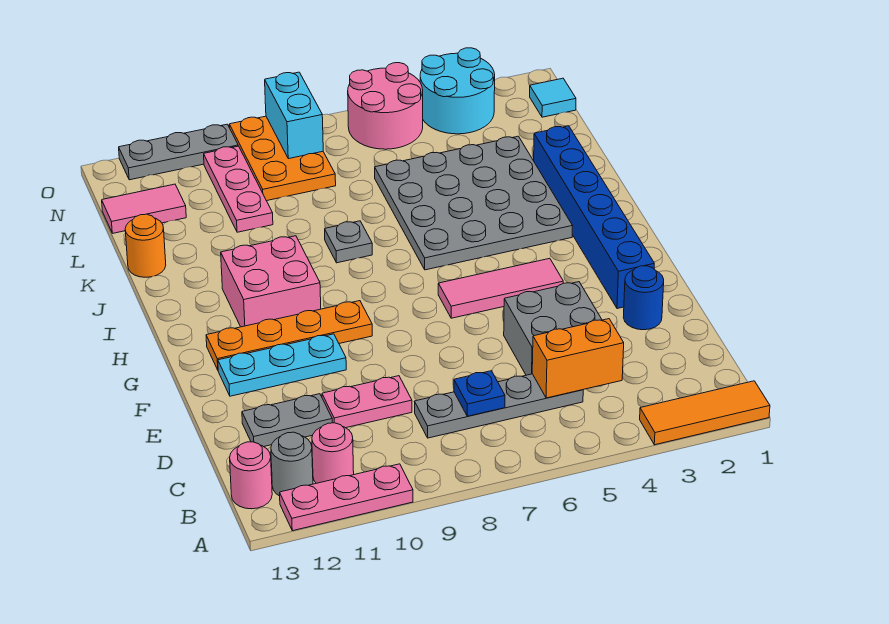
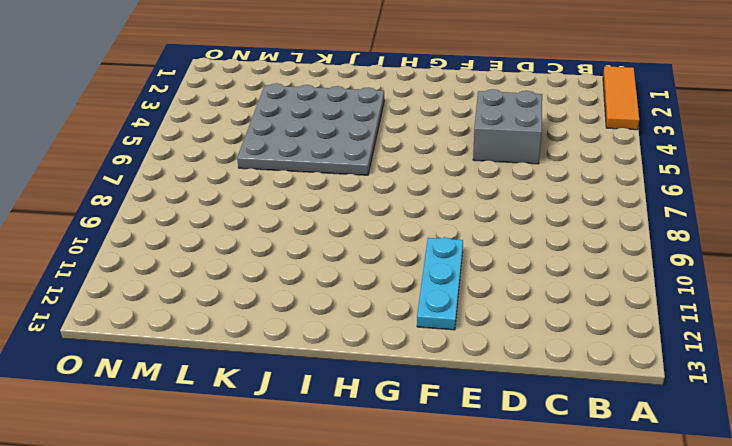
none -> pink 1x3 plate [280,464,413,531]
none -> pink 1x1 round brick [312,423,354,483]
none -> grey 1x1 round brick [271,432,313,496]

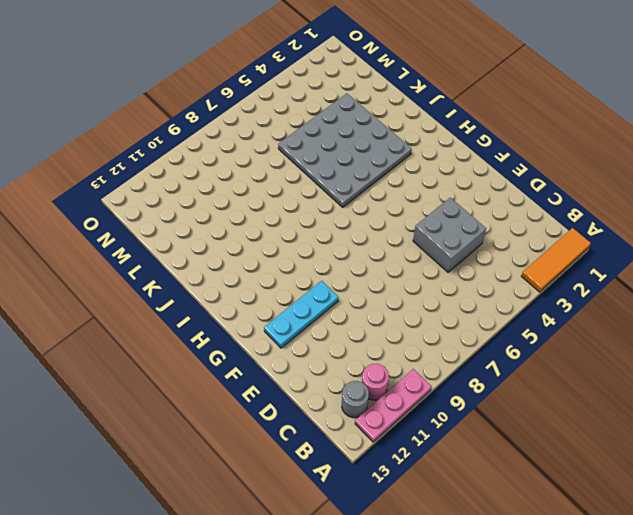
none -> pink 1x1 round brick [230,442,272,509]
none -> grey 1x4 plate [414,374,583,438]
none -> pink 1x2 plate [322,376,412,428]

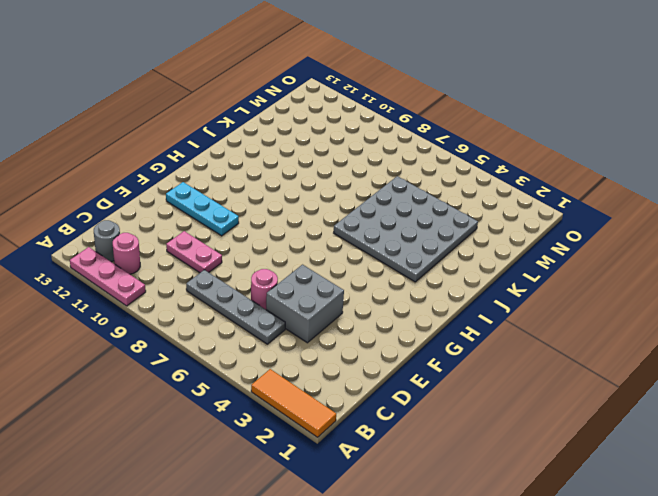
pink 1x1 round brick [251,269,278,309] -> pink 1x1 round brick moved to [230,442,272,509]
none -> grey 1x2 plate [242,394,332,447]
none -> blue 1x1 round brick [623,266,664,330]
none -> blue 1x6 brick [534,126,654,309]

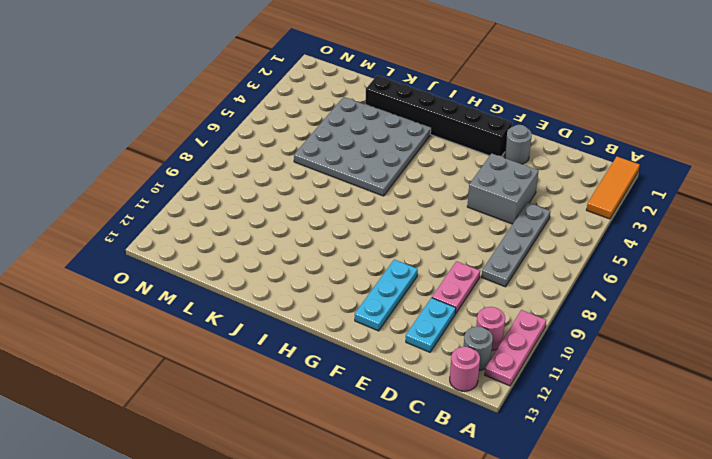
cyan 1x2 plate [406,298,456,352] -> grey 1x2 plate [242,394,332,447]
grey 1x1 round brick [505,125,532,164] -> blue 1x1 round brick [623,266,664,330]
black 1x6 brick [366,75,512,156] -> blue 1x6 brick [534,126,654,309]
none -> pink 1x3 tile [438,258,563,318]
none -> orange 1x4 plate [206,301,372,370]
none -> pink 2x2 brick [221,236,321,327]

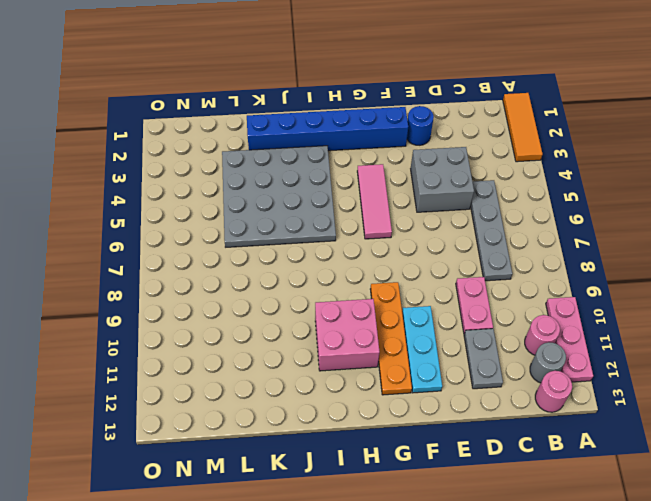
none -> grey 1x1 plate [325,221,372,263]
none -> orange 1x1 round brick [125,214,166,277]
none -> pink 1x3 plate [204,146,273,232]

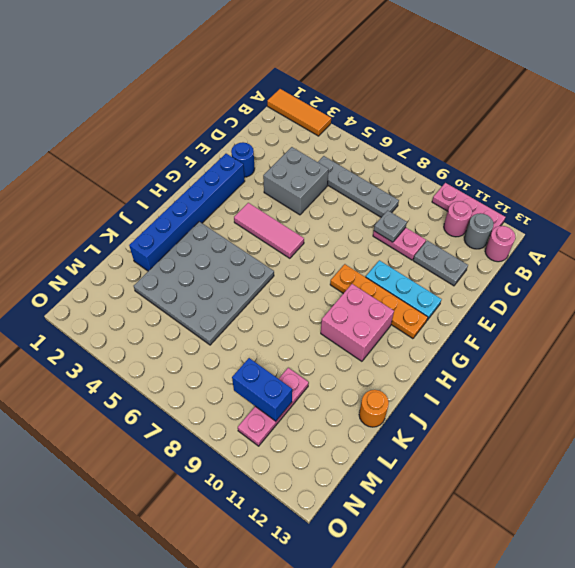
grey 1x1 plate [374,211,407,242] -> grey 1x1 plate moved to [325,221,372,263]
blue 1x2 brick [232,358,292,421] -> none
none -> orange 2x3 plate [229,116,336,201]
none -> pink 1x2 tile [102,184,186,233]
none -> cyan 1x1 tile [530,78,576,117]

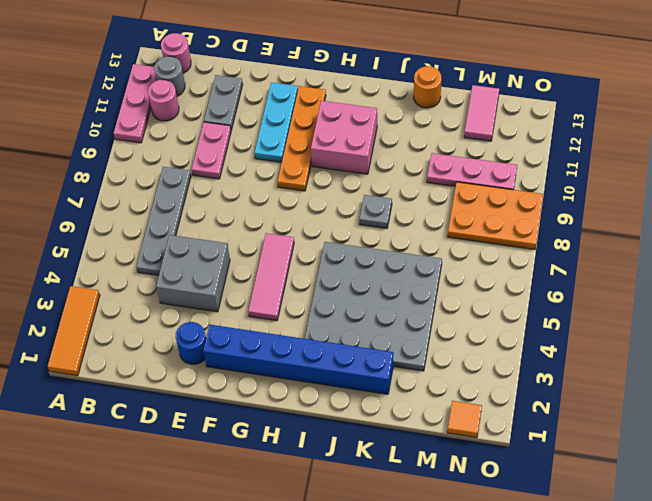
orange 1x1 tile [447,401,482,438] -> cyan 1x1 tile [530,78,576,117]
none -> cyan 2x2 round brick [420,48,495,134]
none -> pink 2x2 round brick [348,63,423,149]
none -> grey 1x3 plate [119,124,238,180]

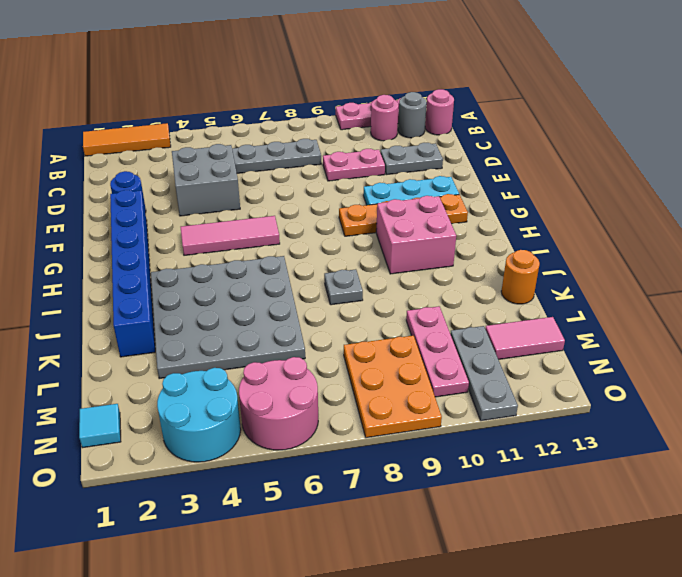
grey 1x3 plate [450,326,518,421] -> grey 1x3 plate turned to [119,124,238,180]
none -> orange 1x2 brick [532,319,624,398]
none -> blue 1x1 plate [454,371,505,416]
none -> cyan 1x2 brick [265,72,323,159]

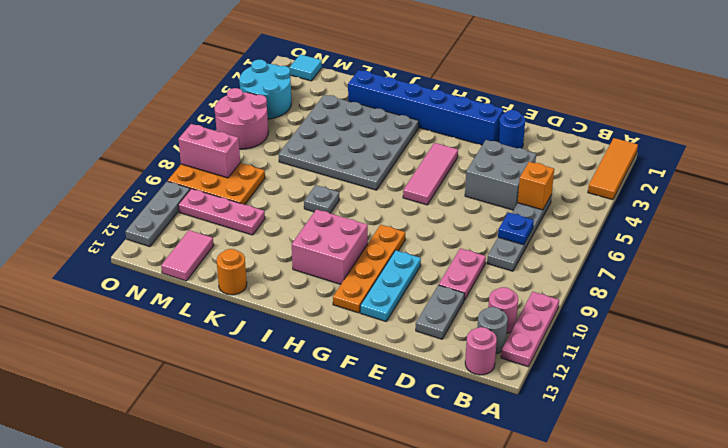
orange 1x1 brick [518,162,554,210] -> orange 1x2 brick [532,319,624,398]
pink 1x2 brick [178,124,240,178] -> cyan 1x2 brick [265,72,323,159]

